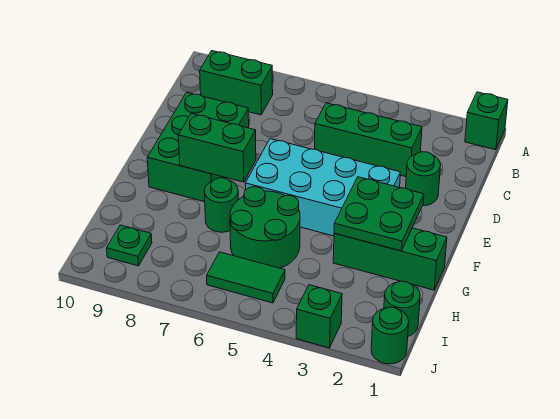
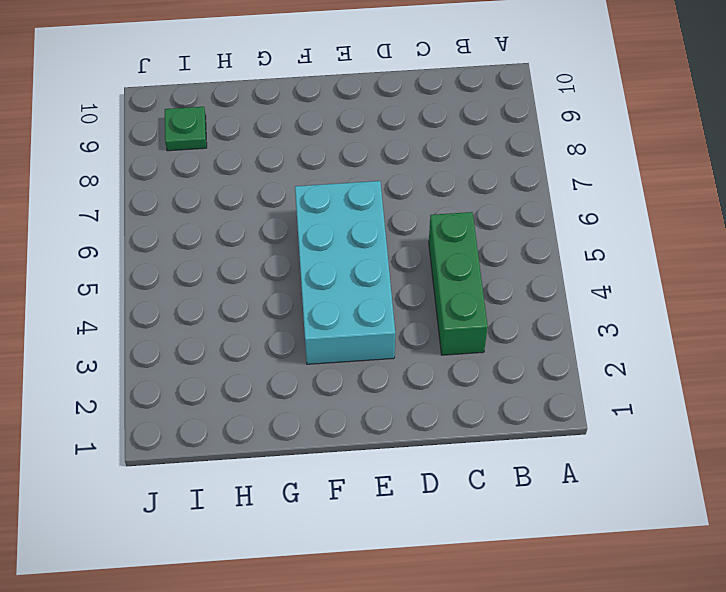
none -> green 1x1 brick [465,92,508,150]
none -> green 1x2 brick [200,51,273,115]
none -> green 1x1 round brick [406,152,440,206]

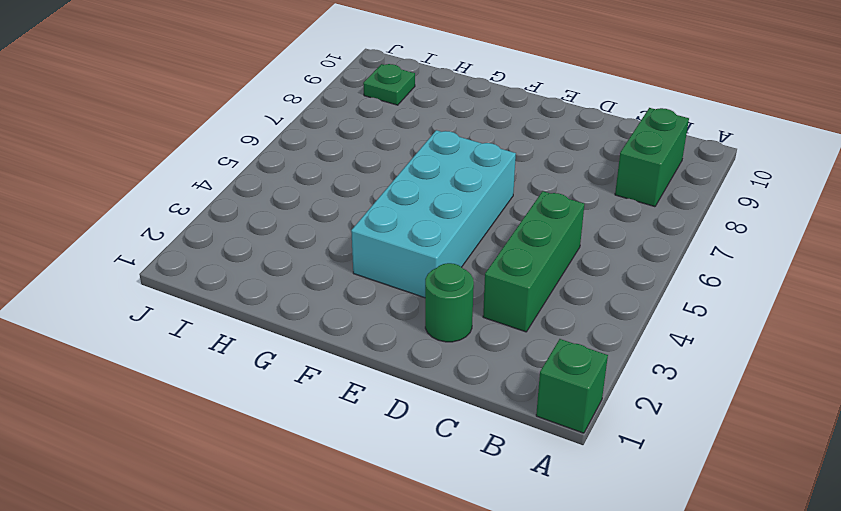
none -> green 2x3 brick [147,92,249,202]
none -> green 1x3 brick [333,228,447,290]
none -> green 2x2 round brick [230,187,300,268]

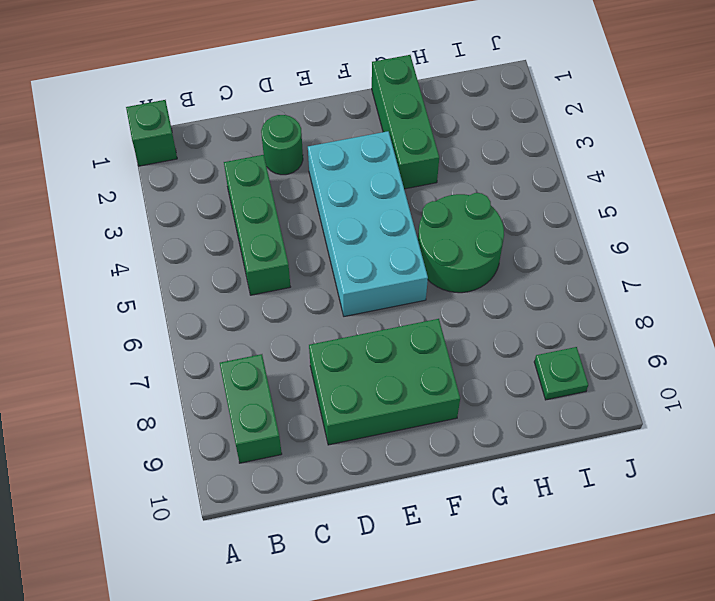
none -> green 1x1 round brick [204,178,238,232]
none -> green 1x1 round brick [384,281,420,336]
none -> green 1x2 tile [207,252,285,303]

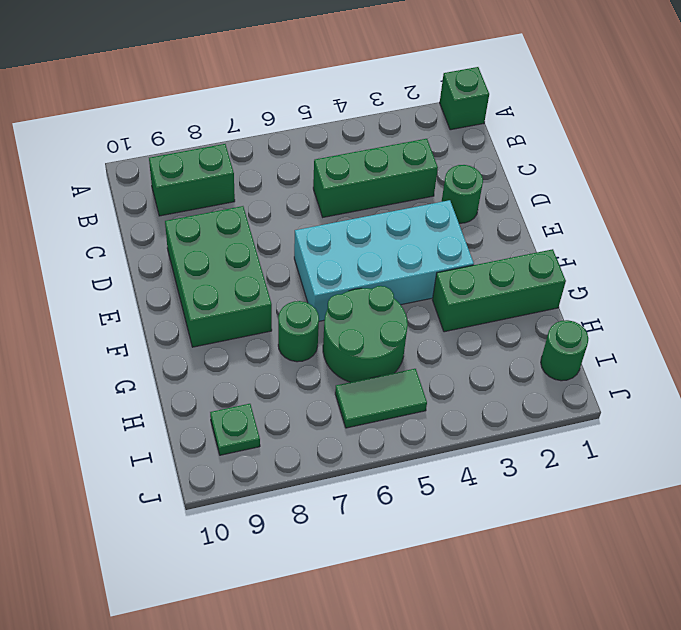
none -> green 1x1 round brick [371,307,409,364]
none -> green 1x1 brick [296,285,342,348]
none -> green 2x2 plate [334,177,424,251]

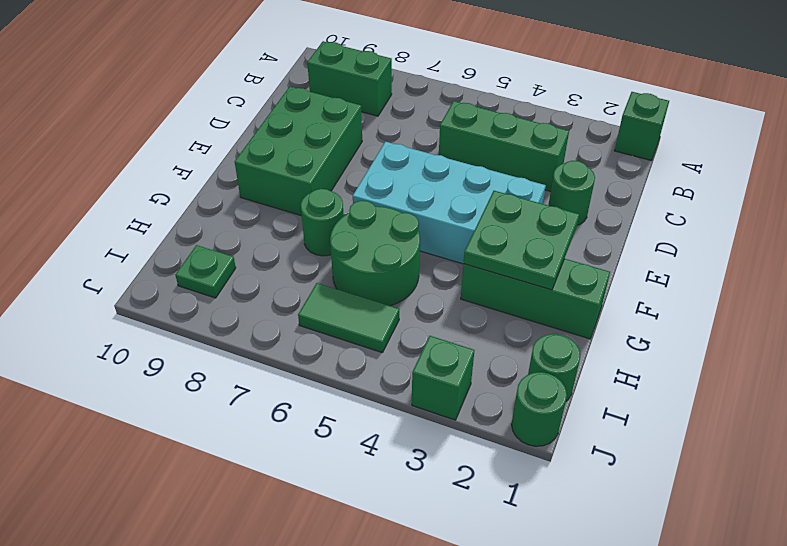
none -> green 1x2 brick [178,113,256,182]

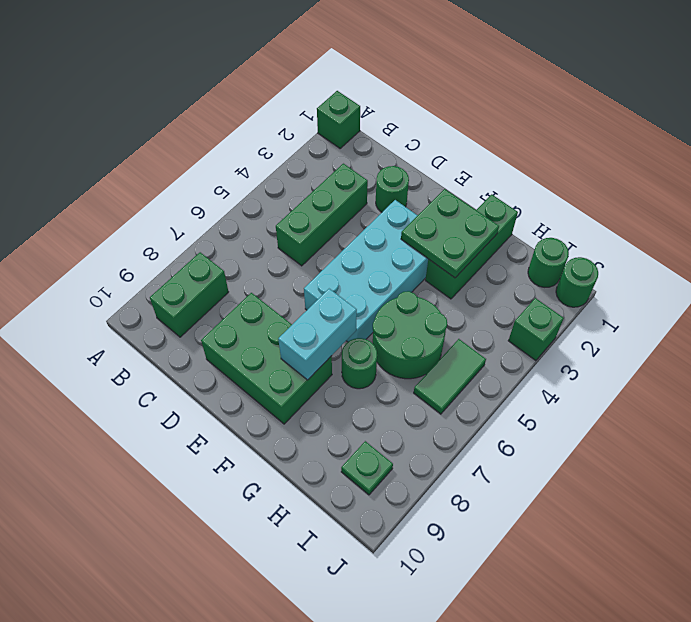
cyan 1x2 brick [278,289,357,380] -> green 1x2 brick [178,113,256,182]

